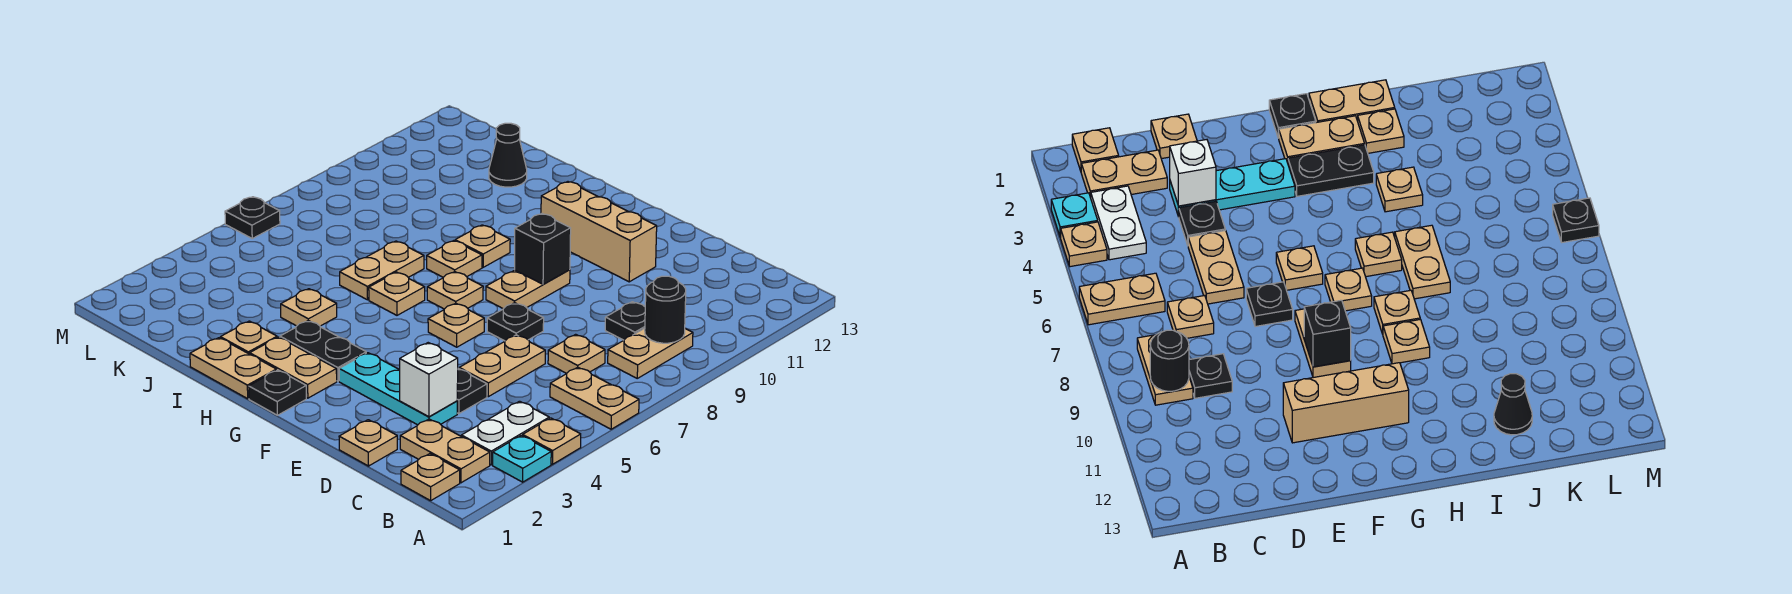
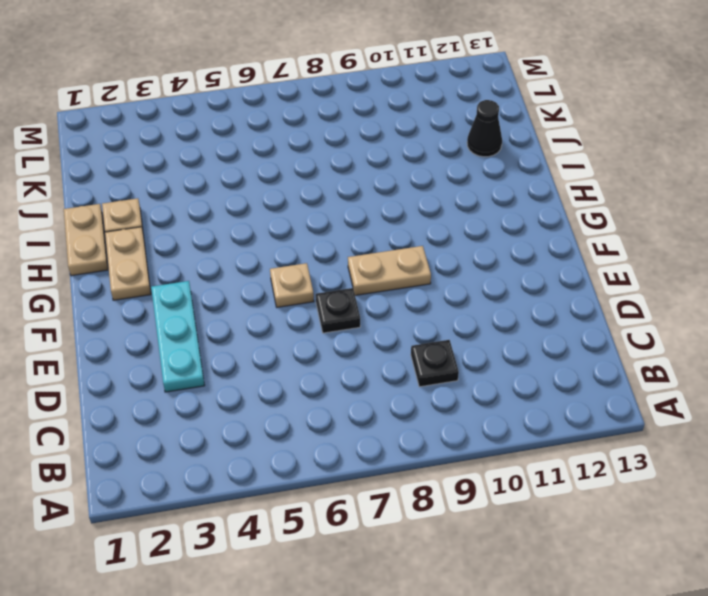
none -> cyan 1x1 plate [493,435,551,482]
none -> tan 1x1 plate [523,418,581,464]
none -> tan 1x2 plate [550,367,639,429]
none -> tan 1x1 plate [401,454,460,501]

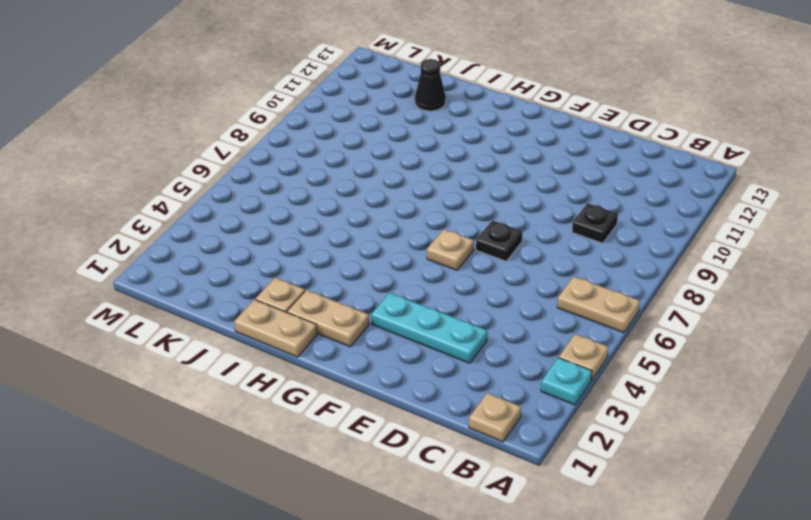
none -> tan 1x2 plate [400,419,490,483]
none -> white 1x2 plate [461,401,549,465]
none -> tan 1x2 plate [608,328,693,378]
none -> tan 1x1 plate [548,334,605,373]

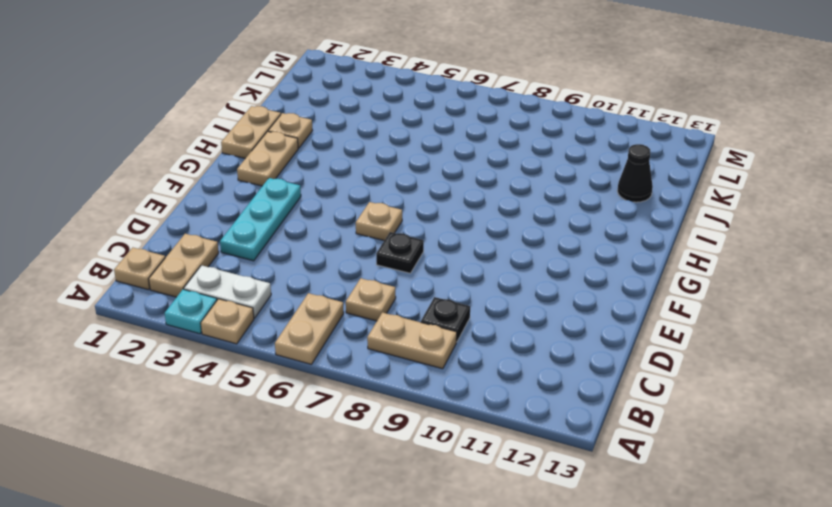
none -> tan 1x1 plate [339,420,397,466]
none -> black 1x1 plate [457,369,487,414]
none -> tan 1x2 plate [459,335,545,397]
none -> tan 1x3 brick [541,182,657,282]

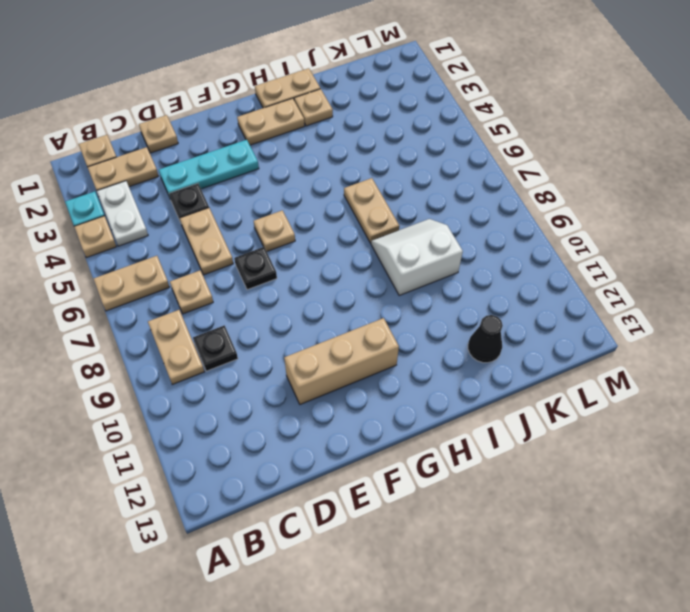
white 2x2 slope [371,219,463,295] -> none
none -> tan 1x2 plate [486,270,570,309]
none -> black 1x1 plate [249,370,306,415]
none -> black 1x2 plate [280,321,366,381]
none -> tan 1x1 plate [427,272,483,309]

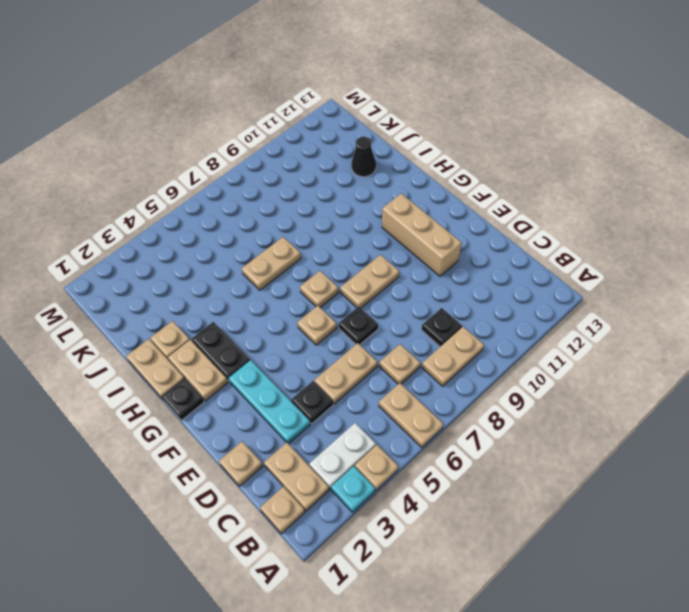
none -> tan 1x1 plate [369,272,425,315]
none -> tan 1x1 plate [427,241,482,277]
none -> tan 1x1 plate [455,225,510,267]
none -> tan 1x1 plate [281,289,337,326]

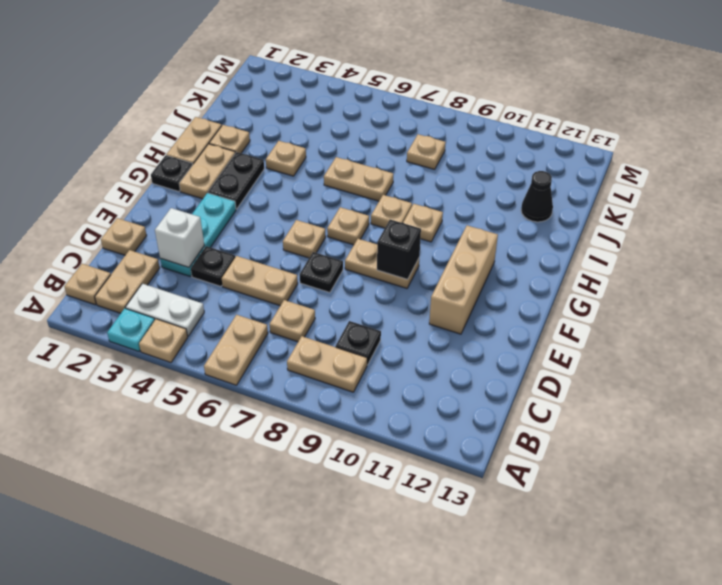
tan 1x1 plate [407,134,446,169] -> tan 1x1 plate moved to [369,272,425,315]
none -> black 1x1 plate [225,197,280,238]
none -> black 1x1 round brick [645,276,686,343]

